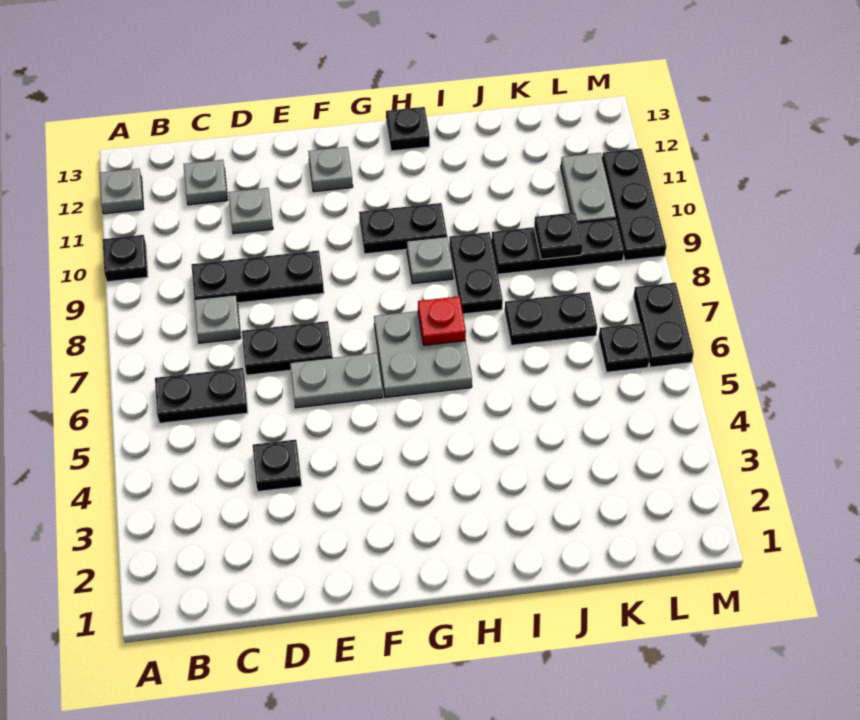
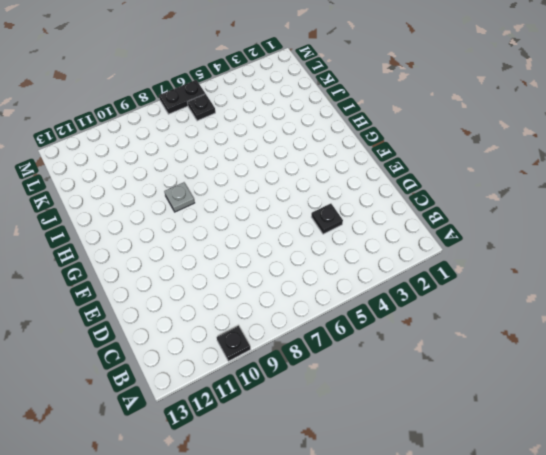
none -> grey 1x1 plate [100,168,144,214]
none -> black 1x2 plate [155,368,248,423]
none -> grey 1x1 plate [194,295,241,343]

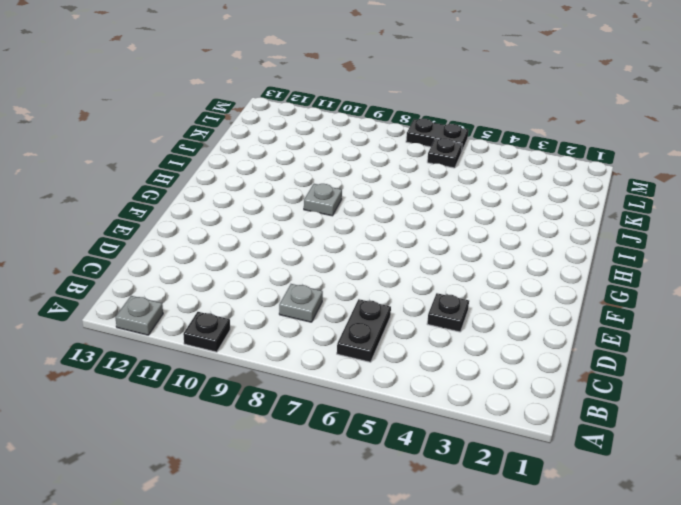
none -> black 1x3 plate [192,251,324,303]
none -> grey 1x1 plate [184,160,228,205]
none -> black 1x2 plate [242,321,333,375]

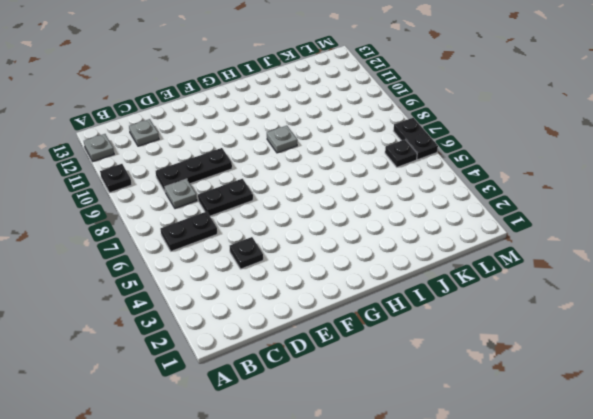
none -> grey 1x1 plate [228,188,273,234]
none -> grey 1x2 plate [290,353,383,408]
none -> grey 1x1 plate [308,147,353,192]

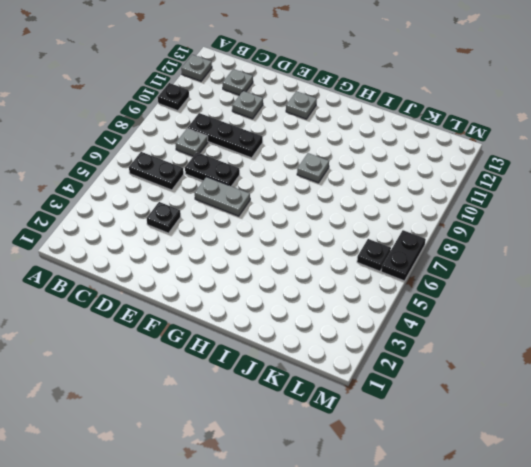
none -> grey 2x2 plate [374,311,472,398]
none -> black 1x2 plate [359,203,447,254]
none -> black 1x1 plate [386,107,430,151]

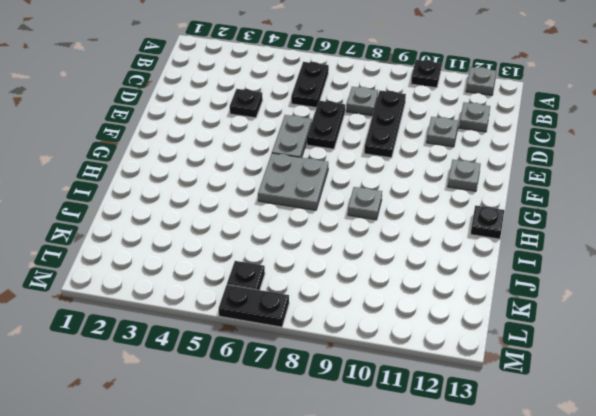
none -> black 1x2 plate [359,203,447,254]
none -> black 1x2 plate [449,232,503,314]
none -> black 1x2 plate [505,292,597,345]

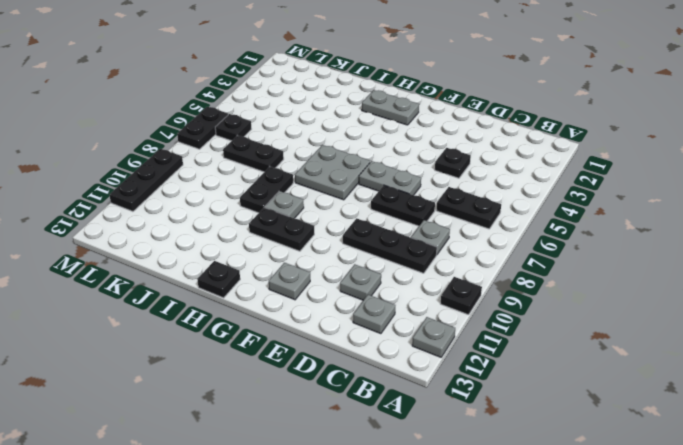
grey 1x2 plate [362,90,419,125] -> grey 1x2 plate turned to [561,153,616,222]
none -> black 1x3 plate [491,218,624,274]
none -> red 1x1 plate [418,296,466,345]
none -> black 1x1 plate [534,212,583,259]

